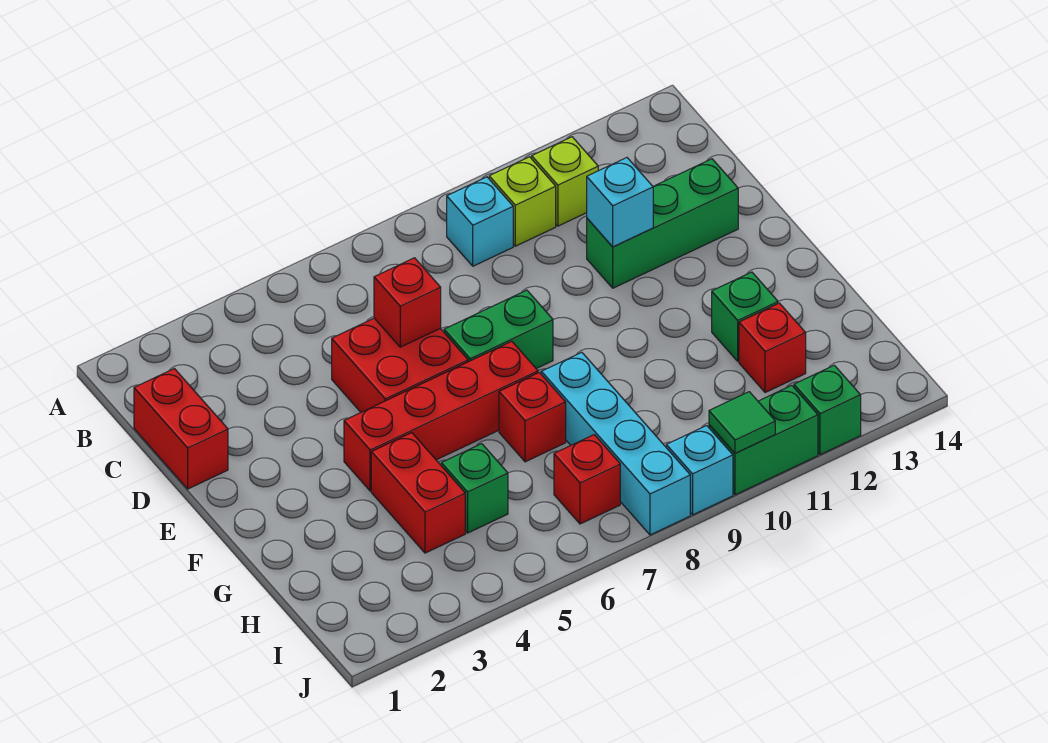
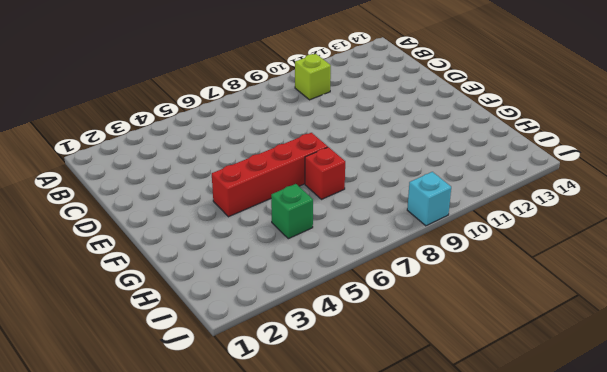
none -> cyan 1x1 brick [447,177,513,266]
none -> lime 1x1 brick [532,137,598,226]
none -> red 1x2 brick [134,369,228,489]

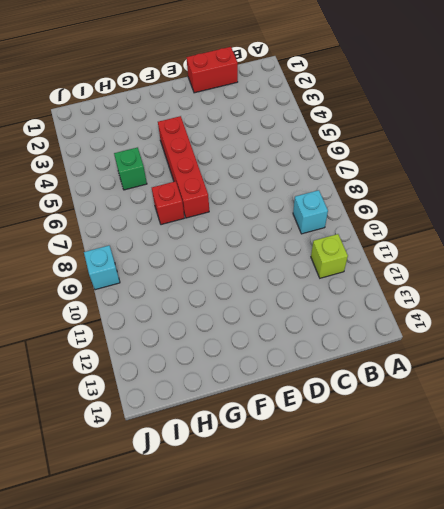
none -> lime 1x1 brick [489,157,556,246]
none -> red 2x2 brick [332,318,468,412]
none -> green 1x3 brick [587,159,738,288]

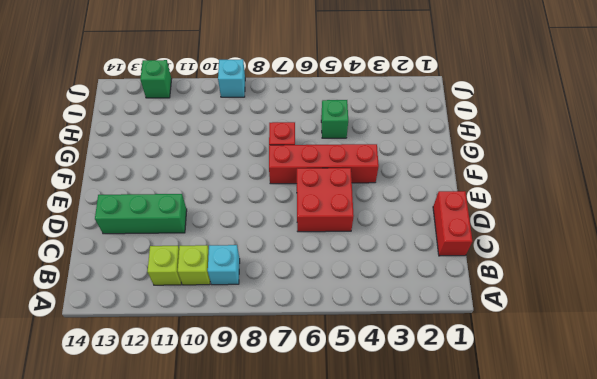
none -> green 1x2 brick [444,290,553,369]
none -> red 1x2 brick [371,433,465,553]
none -> cyan 1x4 brick [541,352,690,535]

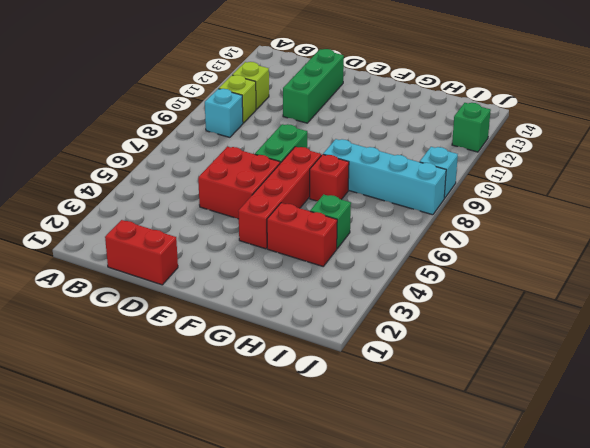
none -> green 1x1 brick [712,272,778,361]
none -> red 1x1 brick [739,303,806,393]
none -> red 1x1 brick [554,435,620,524]

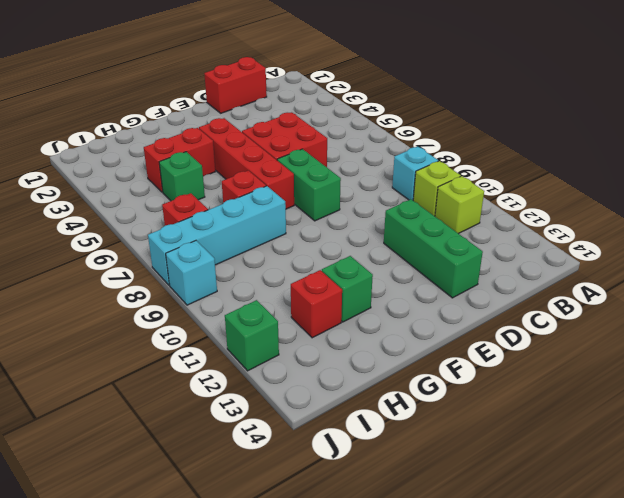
none -> green 1x2 brick [709,385,818,495]
none -> red 1x1 brick [374,258,441,347]
none -> cyan 1x1 brick [587,158,653,247]

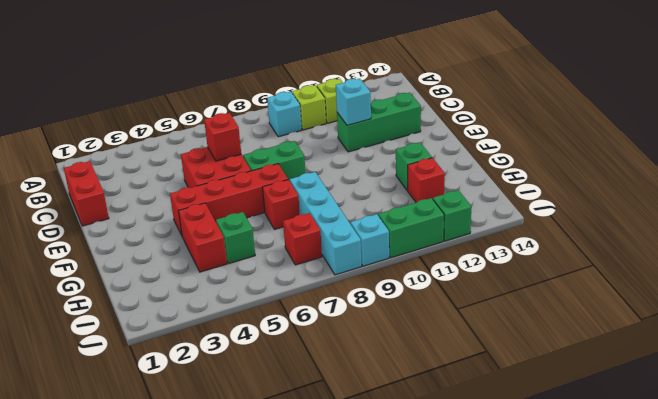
none -> green 1x1 tile [709,392,775,454]

